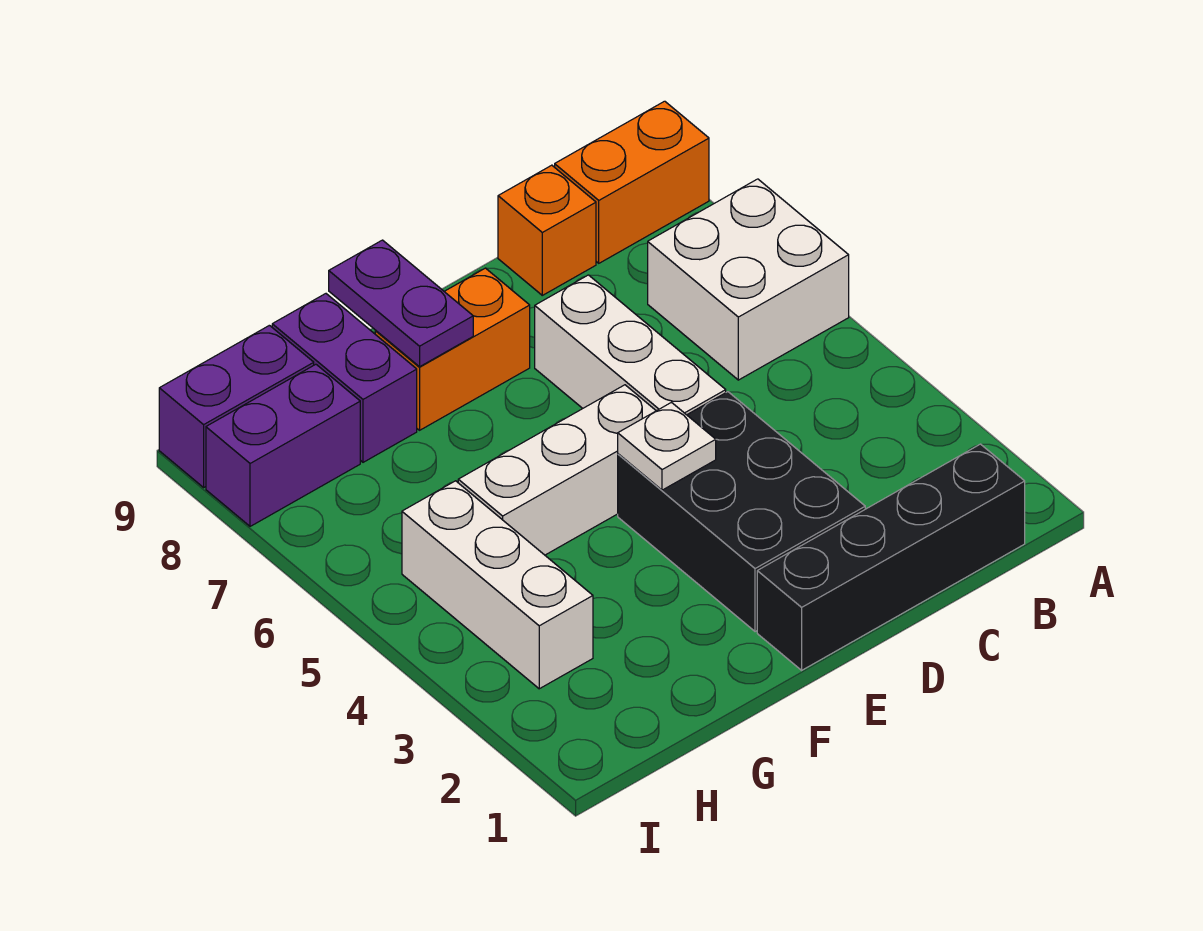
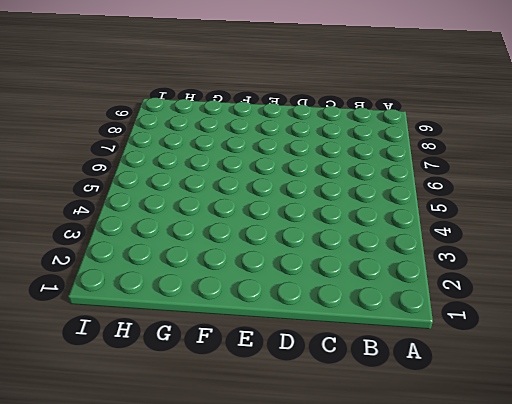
none -> white 2x2 brick [648,179,849,380]
none -> orange 1x2 brick [555,101,709,263]
none -> black 1x4 brick [757,444,1025,670]

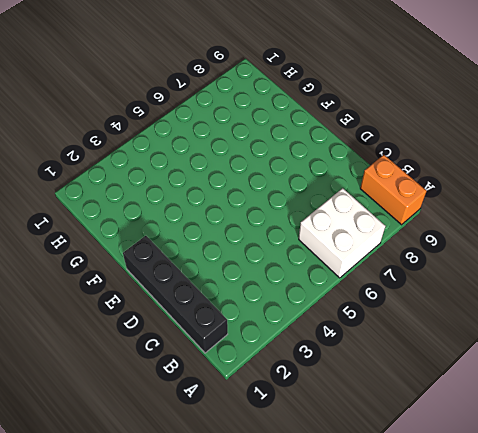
none -> orange 1x1 brick [498,165,596,295]
none -> black 2x3 brick [618,392,865,632]
none -> white 1x3 brick [535,275,726,415]

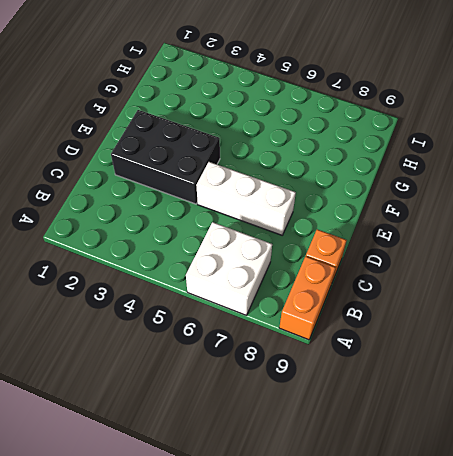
none -> black 1x4 brick [757,444,1025,670]
none -> white 1x3 brick [458,385,656,555]
none -> orange 1x2 brick [375,268,530,430]

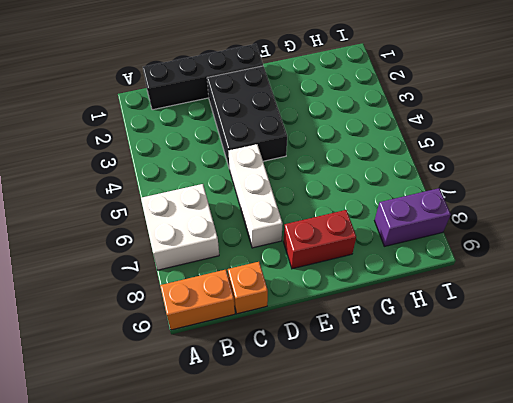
red 1x2 brick [283,210,356,269] -> orange 1x2 brick [375,268,530,430]
none -> white 1x3 brick [458,385,656,555]
none -> purple 1x2 brick [272,294,417,462]
none -> white 1x3 brick [402,481,593,689]

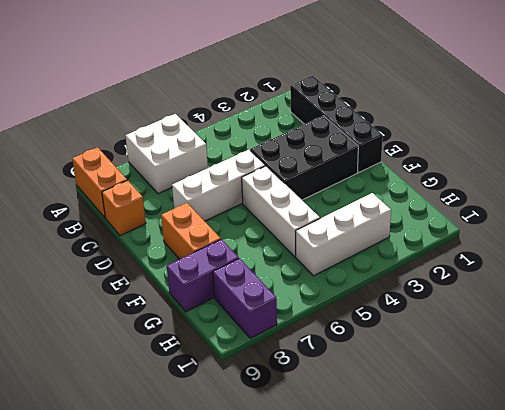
none -> purple 1x2 brick [159,325,314,487]
none -> white 1x1 plate [618,403,716,490]
none -> purple 1x2 plate [329,240,473,367]

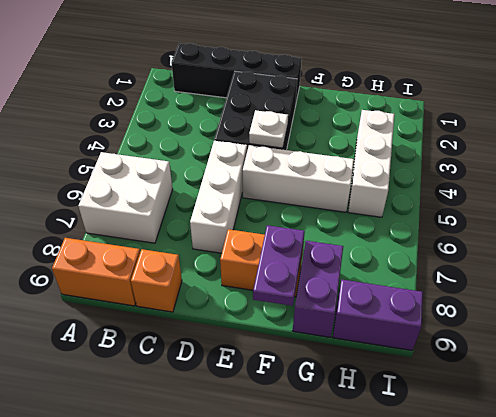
none -> purple 1x2 brick [206,364,360,526]

